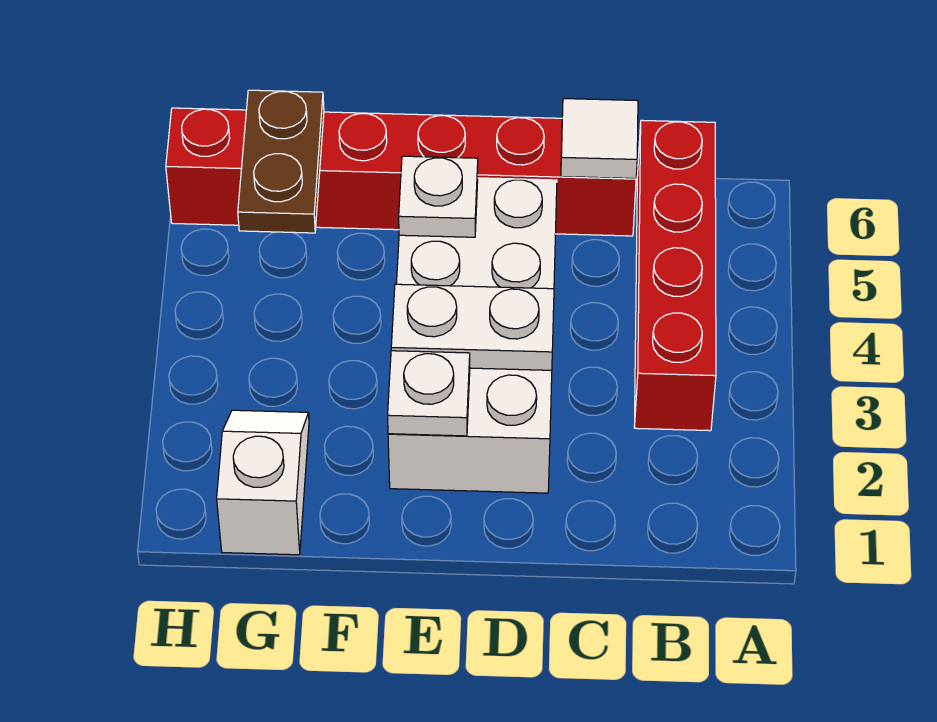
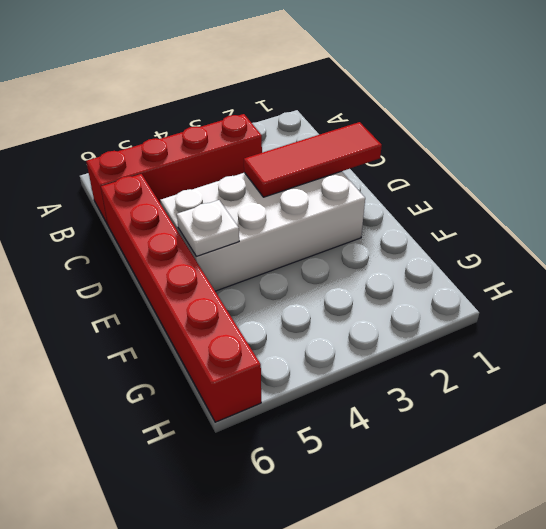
red 1x3 tile [244,122,382,197] -> white 1x2 plate [391,284,554,370]
none -> white 1x2 slope [217,410,309,555]
none -> white 1x1 tile [561,99,638,179]

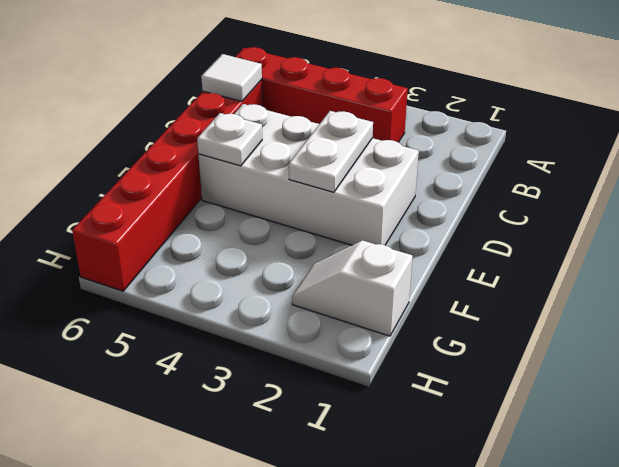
none -> white 1x1 plate [388,351,470,436]
none -> brown 1x2 plate [238,90,324,233]

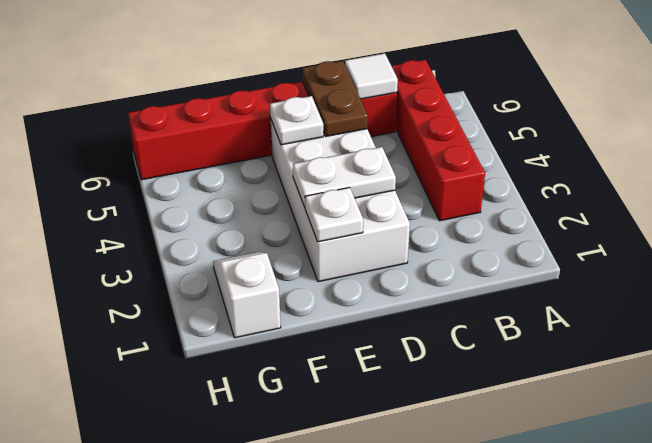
brown 1x2 plate [302,61,368,136] -> brown 1x2 plate moved to [238,90,324,233]

